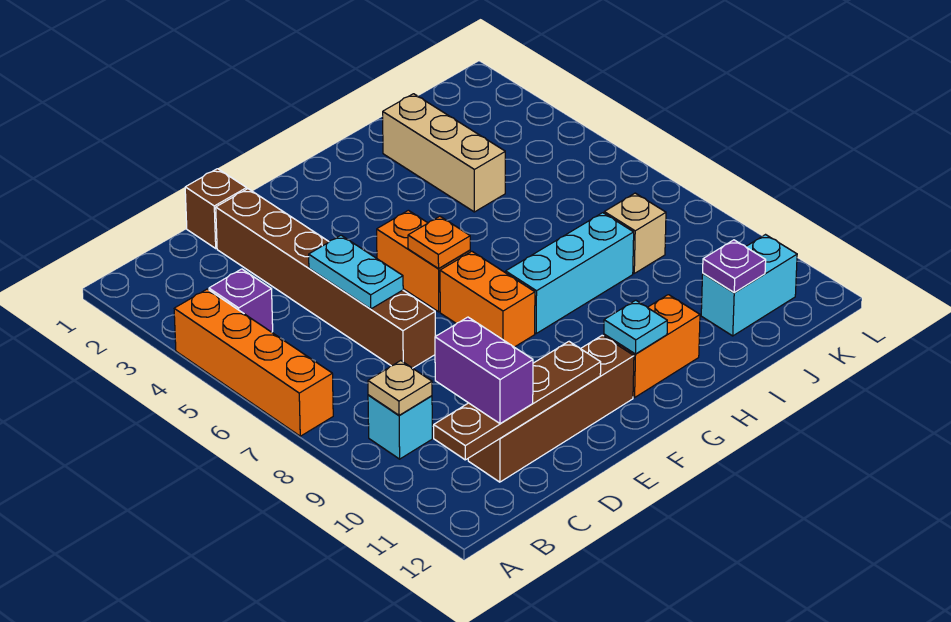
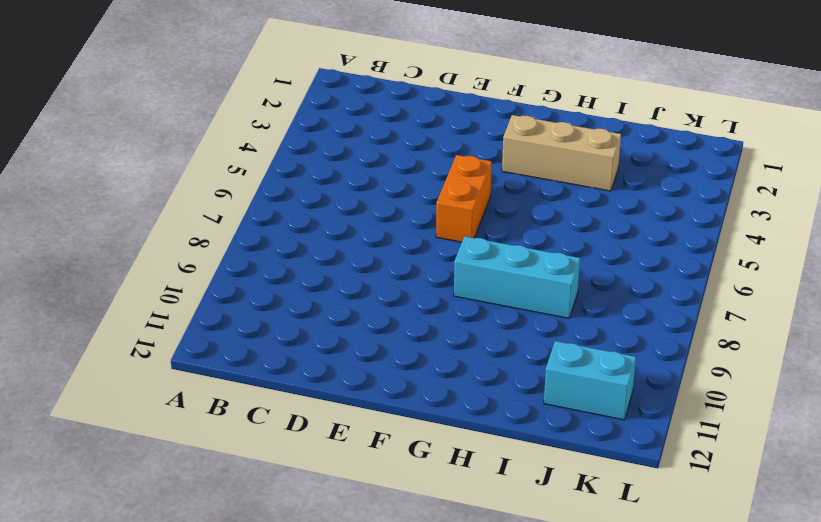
tan 1x3 brick [502,115,621,191] -> tan 1x3 brick turned to [383,94,505,212]
none -> orange 1x4 brick [174,289,333,436]
none -> purple 1x1 brick [209,269,273,332]
none -> cyan 1x1 brick [368,395,432,459]

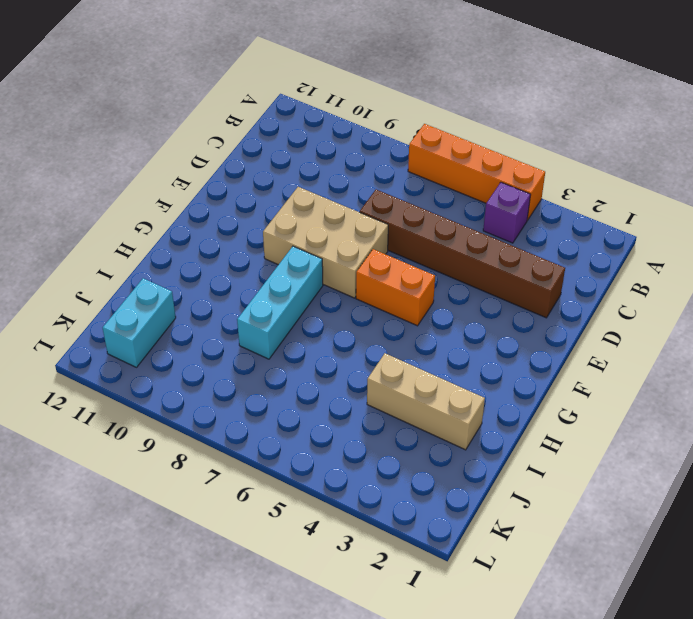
tan 2x3 brick [263,187,388,298] -> orange 1x2 brick [440,251,535,347]
none -> cyan 1x1 brick [368,395,432,459]
none -> brown 1x4 brick [468,335,634,482]
none -> brown 1x1 brick [185,169,247,248]

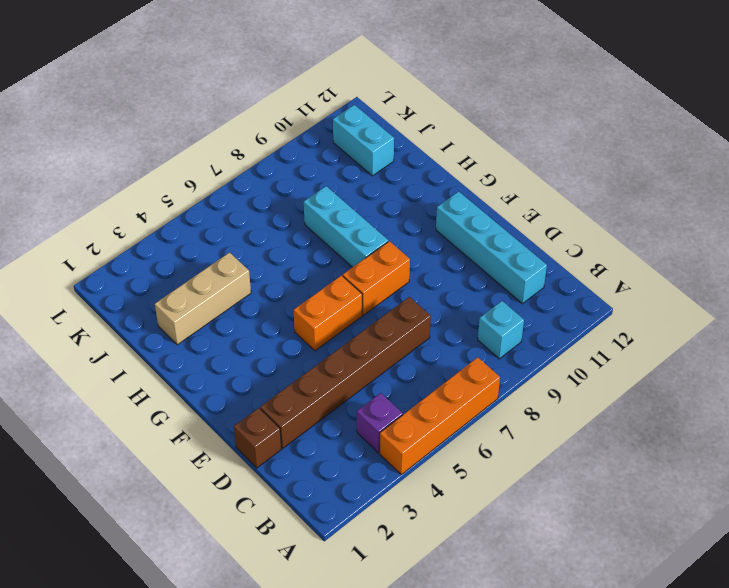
cyan 1x4 brick [436,192,547,304] -> brown 1x4 brick [468,335,634,482]
none -> orange 1x2 brick [604,295,700,397]
none -> tan 1x1 brick [604,193,666,273]
none -> tan 1x1 plate [368,361,432,415]

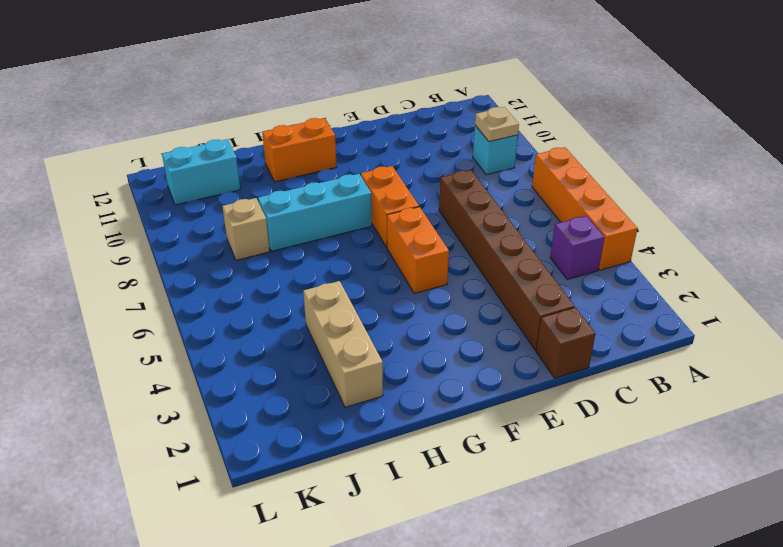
none -> brown 1x4 brick [468,335,634,482]
none -> brown 1x4 plate [434,342,601,460]
none -> cyan 1x2 plate [309,235,403,309]

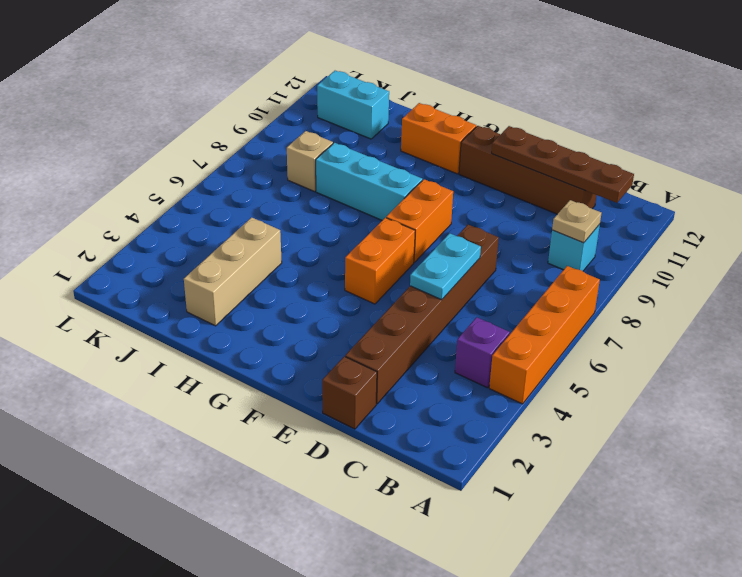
none -> orange 1x1 plate [408,216,470,269]
none -> cyan 1x1 plate [604,300,667,354]
none -> purple 1x1 plate [703,240,766,292]

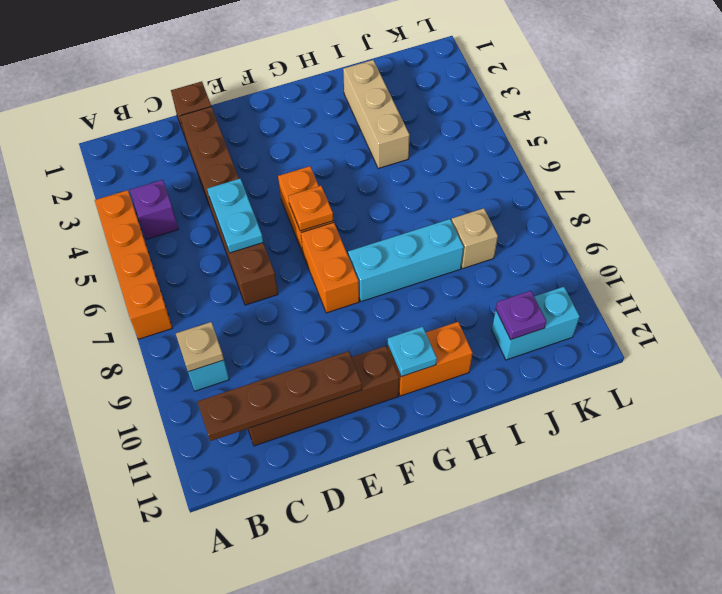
none -> purple 1x2 brick [435,317,533,424]

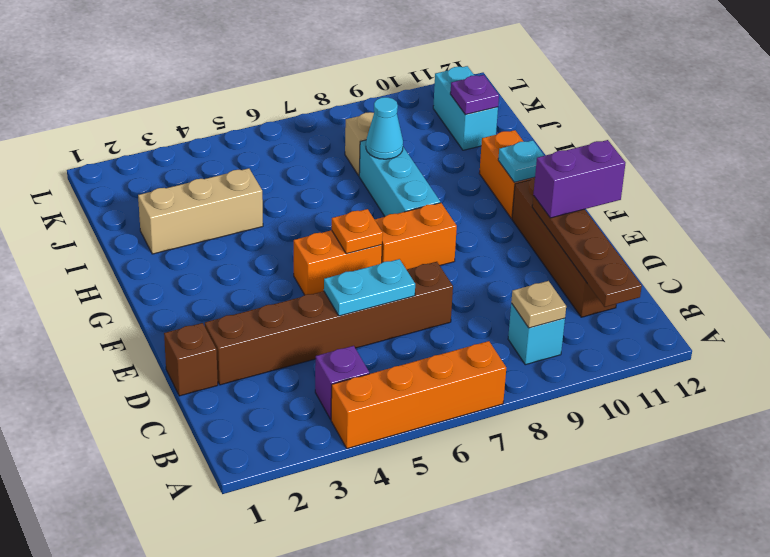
purple 1x2 brick [533,140,625,218] -> purple 1x2 brick moved to [435,317,533,424]
cyan 1x1 cone [366,97,403,159] -> none

